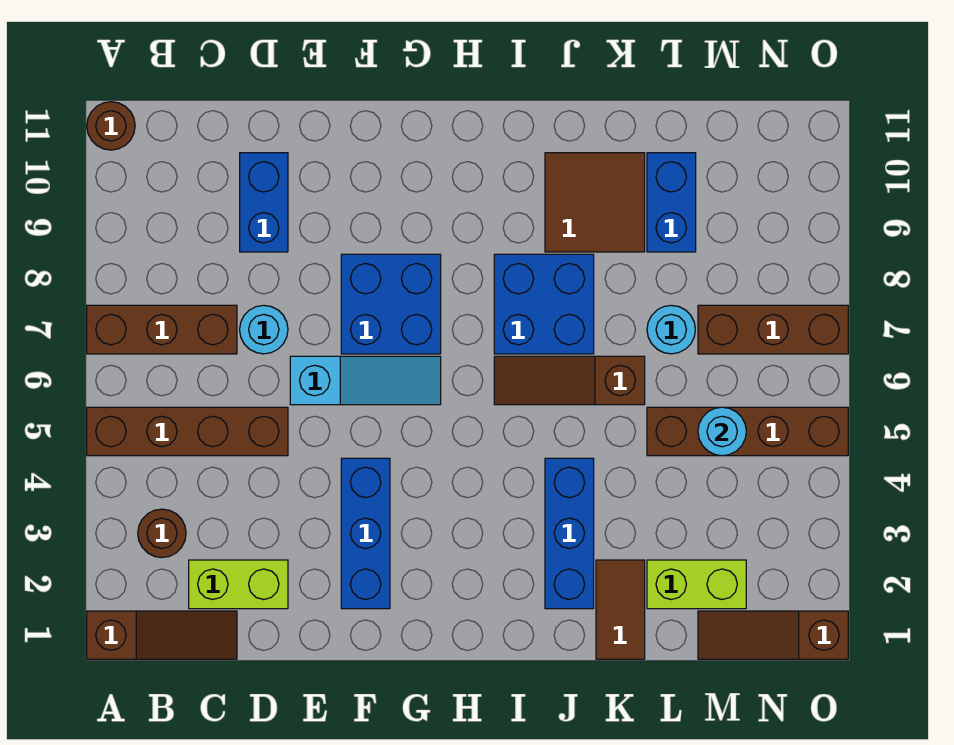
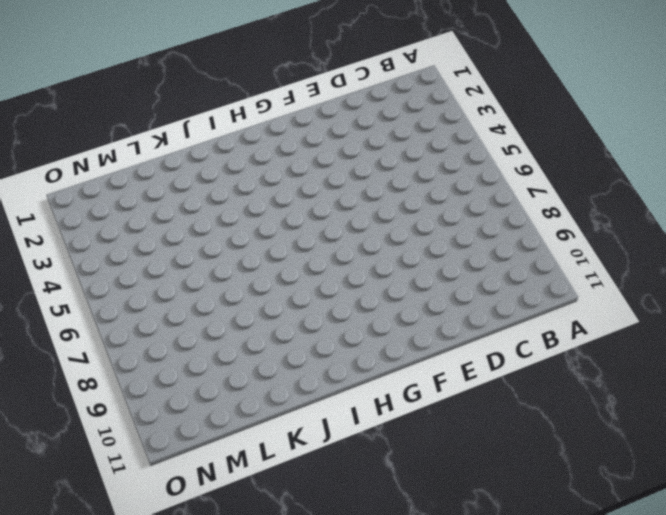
none -> brown 1x3 slope [87,611,237,659]
none -> brown 1x4 brick [87,407,288,456]
none -> brown 1x3 brick [87,305,237,354]

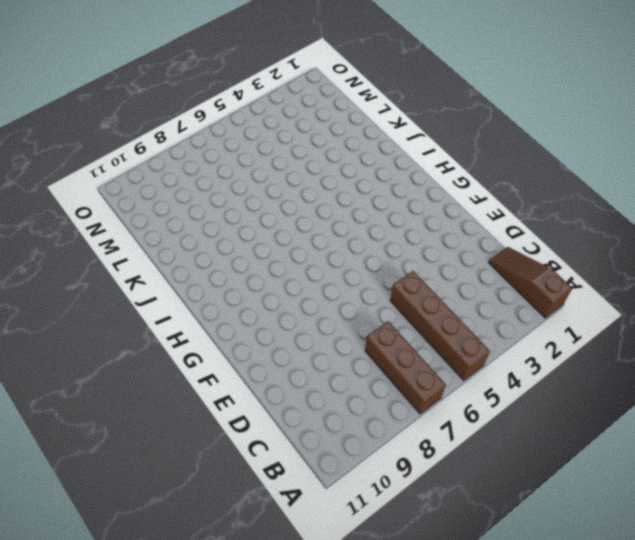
none -> brown 1x1 round brick [87,102,135,150]
none -> brown 1x1 round brick [138,509,186,558]
none -> lime 1x2 brick [189,560,288,609]

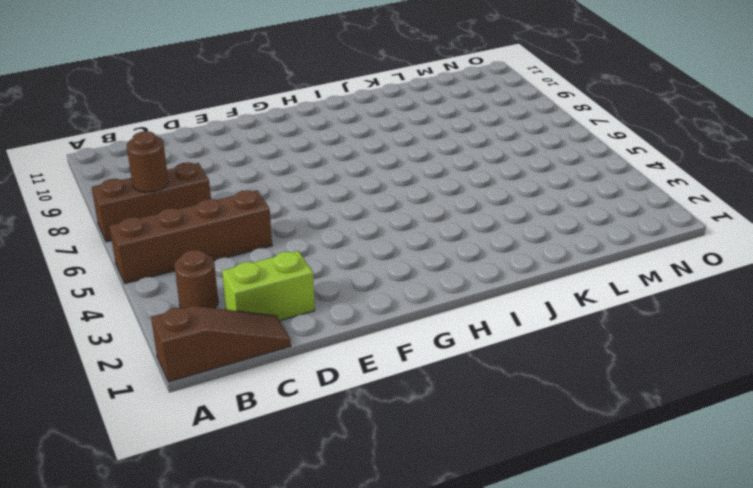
brown 1x1 round brick [127,131,168,192] -> brown 1x1 round brick moved to [87,102,135,150]
none -> cyan 1x1 round brick [240,305,288,354]
none -> blue 1x2 brick [240,153,288,252]
none -> cyan 1x3 slope [290,356,441,405]

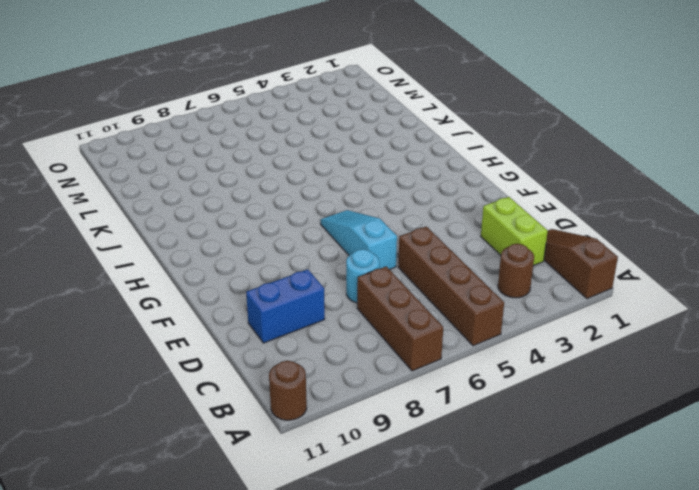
none -> blue 1x3 brick [341,458,390,609]
none -> blue 2x2 brick [341,254,441,354]
none -> brown 1x3 slope [494,356,645,405]

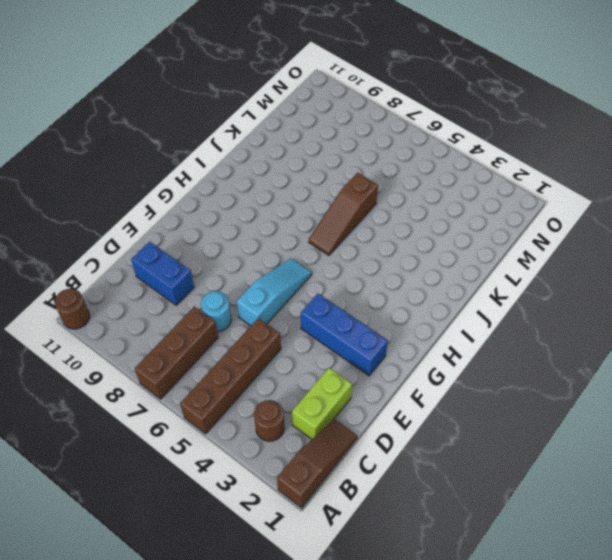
none -> blue 2x2 brick [341,254,441,354]
none -> blue 2x2 brick [494,254,594,354]
none -> blue 1x3 brick [545,458,594,609]

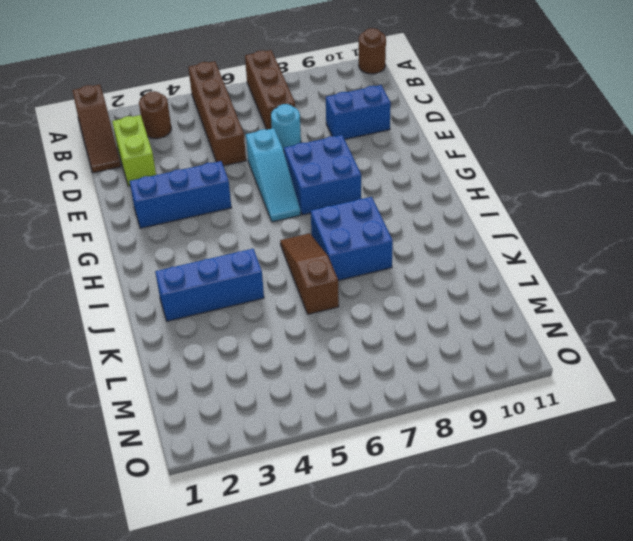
none -> brown 2x2 tile [545,153,645,252]
none -> brown 1x2 tile [596,560,645,659]
none -> lime 1x2 brick [647,560,746,609]

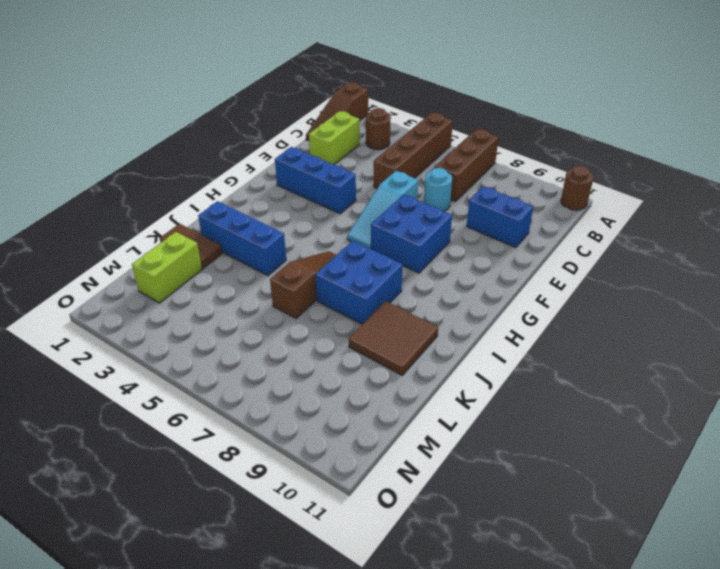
none -> brown 1x4 brick [647,407,848,456]
none -> cyan 1x1 round brick [647,305,695,354]
none -> blue 1x2 brick [647,153,696,252]

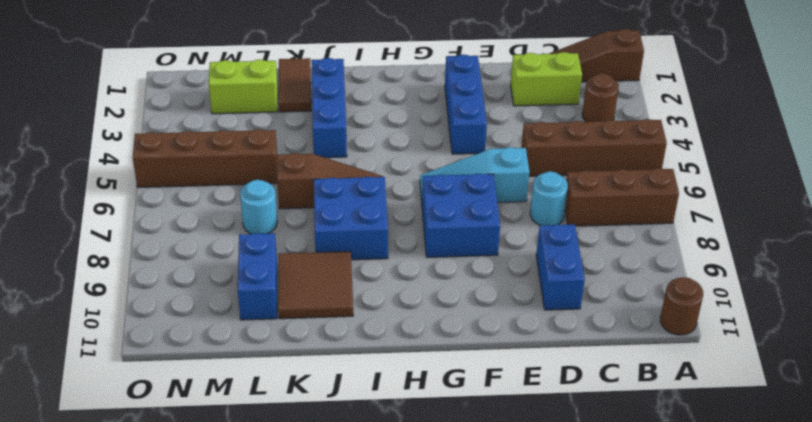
none -> brown 1x3 slope [698,611,848,659]
none -> brown 1x3 brick [698,305,848,354]
none -> cyan 1x1 round brick [698,407,746,456]

